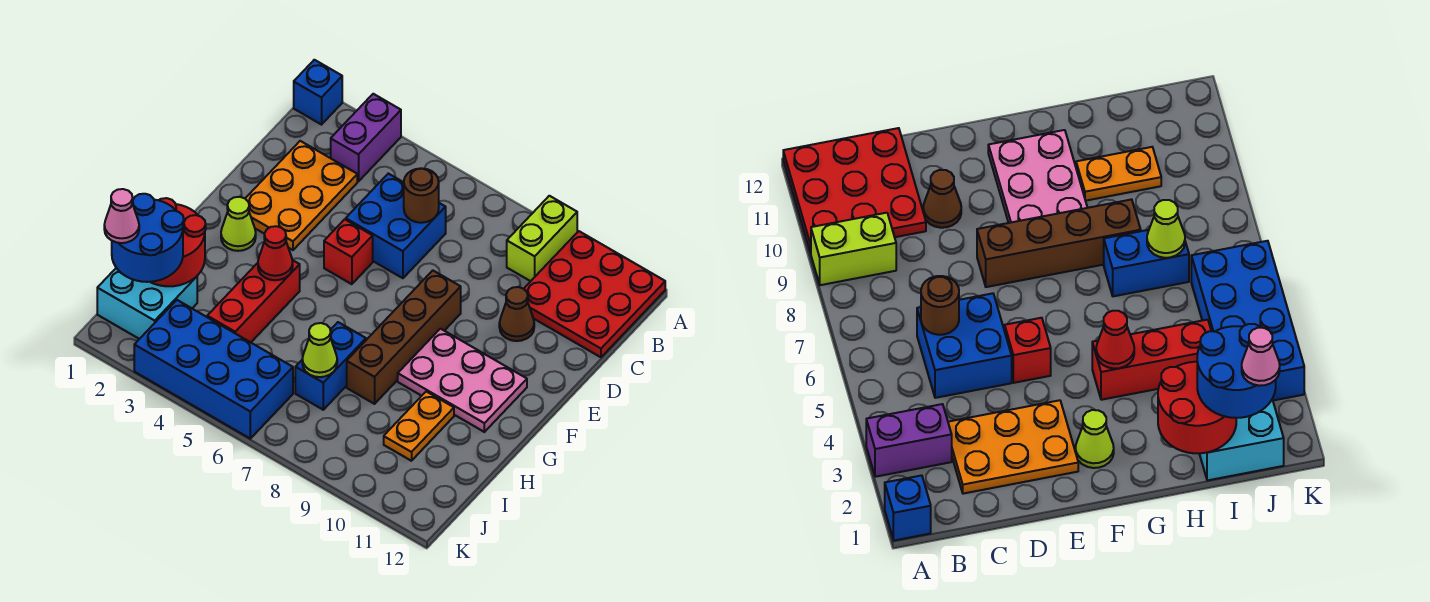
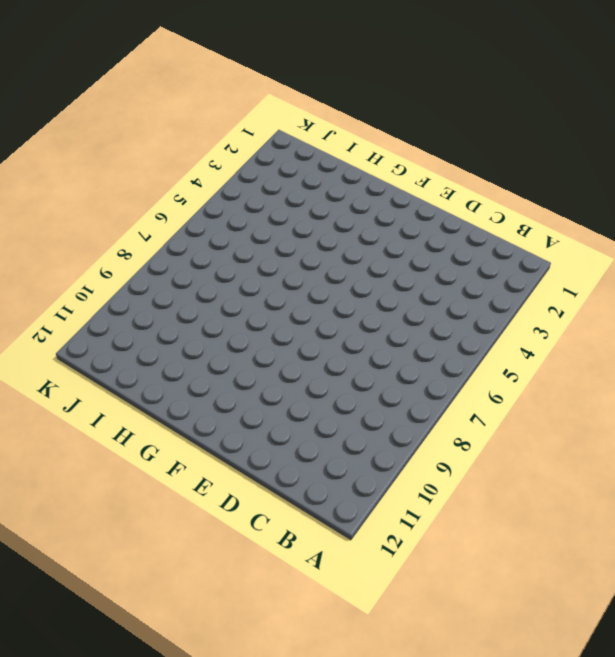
none -> blue 1x1 brick [294,60,342,125]
none -> purple 1x2 brick [331,94,401,181]
none -> lime 1x2 brick [507,196,577,281]

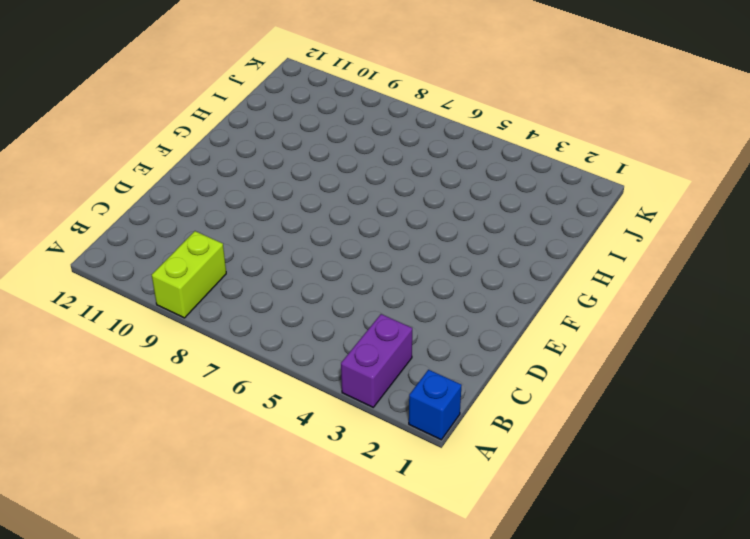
none -> red 3x3 plate [524,231,665,357]
none -> orange 2x3 plate [245,141,357,250]
none -> blue 2x2 brick [346,174,446,278]

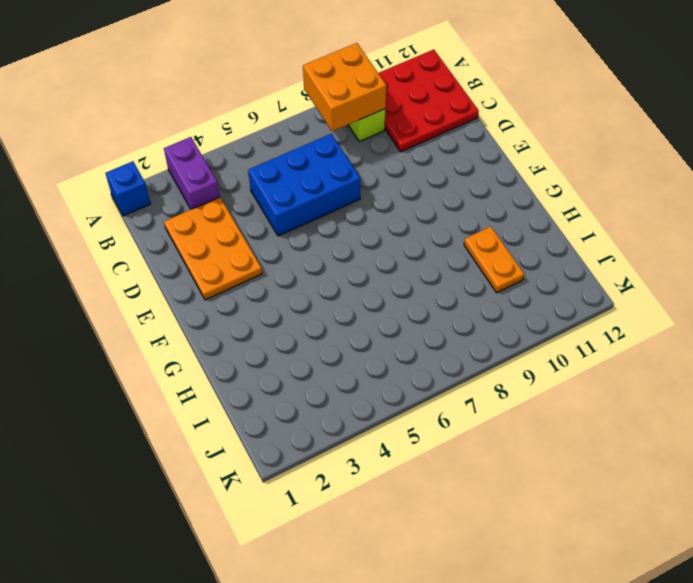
orange 2x2 brick [303,43,386,131] -> none
blue 2x3 brick [248,134,361,236] -> blue 2x2 brick [346,174,446,278]
none -> brown 1x1 cone [499,287,534,341]
none -> red 1x1 brick [324,219,373,284]
none -> brown 1x4 brick [347,271,461,404]

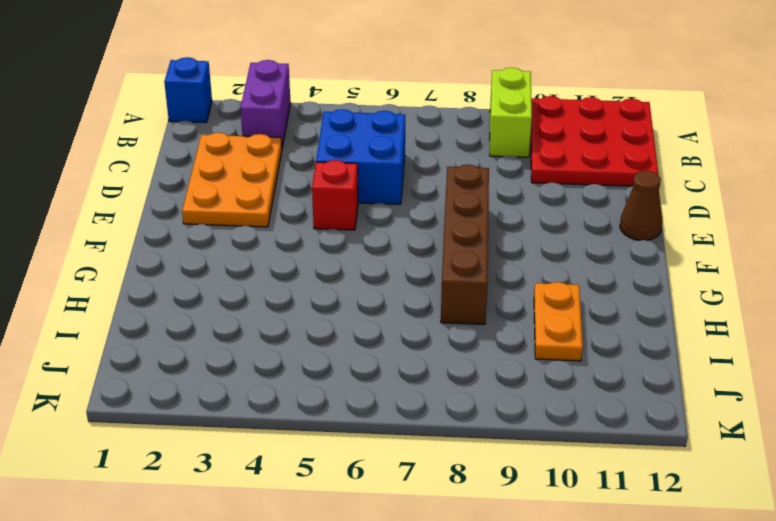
brown 1x1 cone [620,171,662,240] -> brown 1x1 cone moved to [499,287,534,341]
none -> lime 1x1 cone [221,197,256,251]
none -> pink 2x3 plate [398,329,527,432]
none -> red 1x3 brick [207,260,300,342]

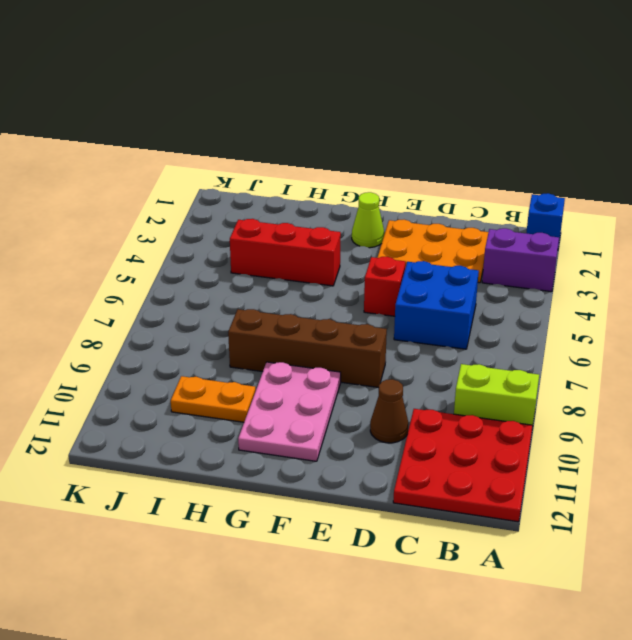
none -> blue 1x2 brick [295,322,366,410]
none -> cyan 2x2 brick [97,268,197,339]
none -> blue 2x4 brick [134,300,293,438]

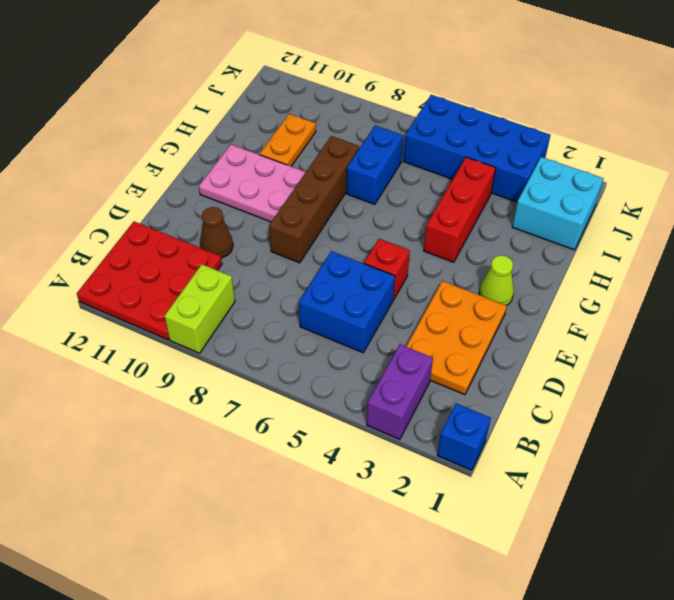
none -> brown 1x1 round brick [404,168,439,223]
none -> red 1x1 cone [258,226,293,280]
none -> red 2x2 round brick [151,198,206,286]

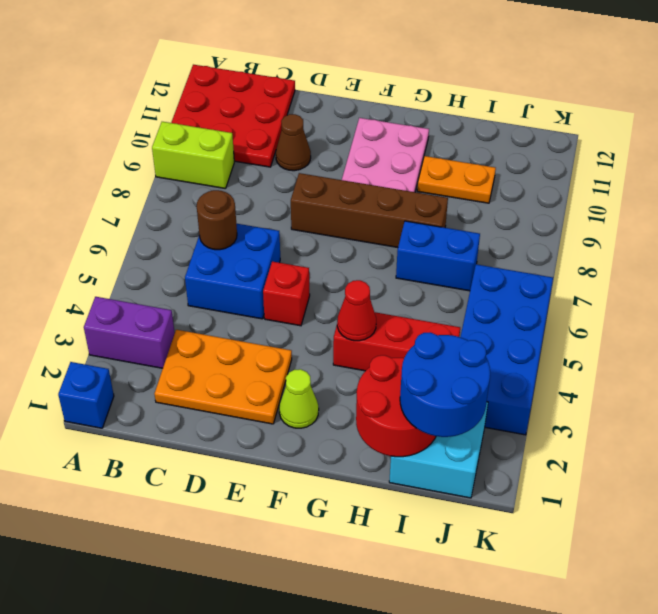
none -> lime 1x1 cone [302,323,337,377]
none -> pink 1x1 cone [104,189,139,243]

